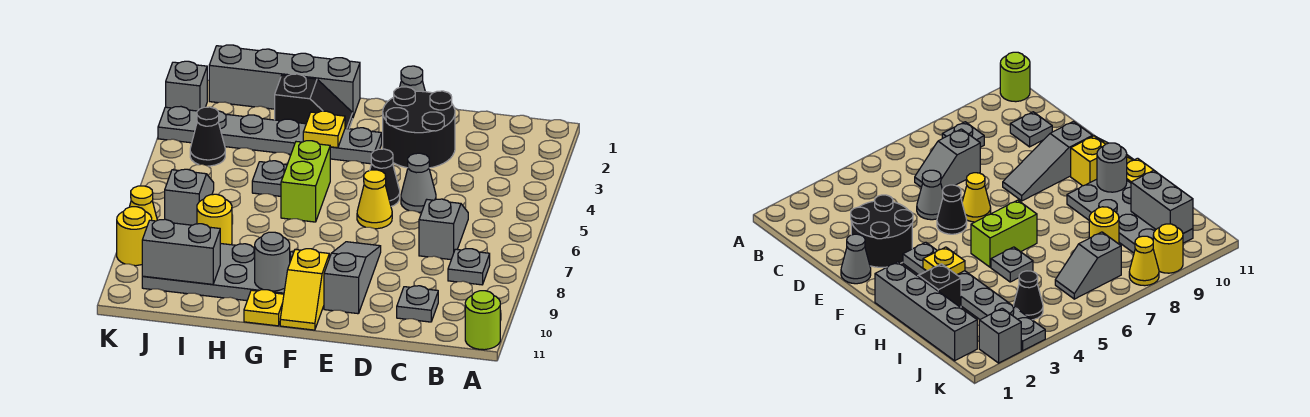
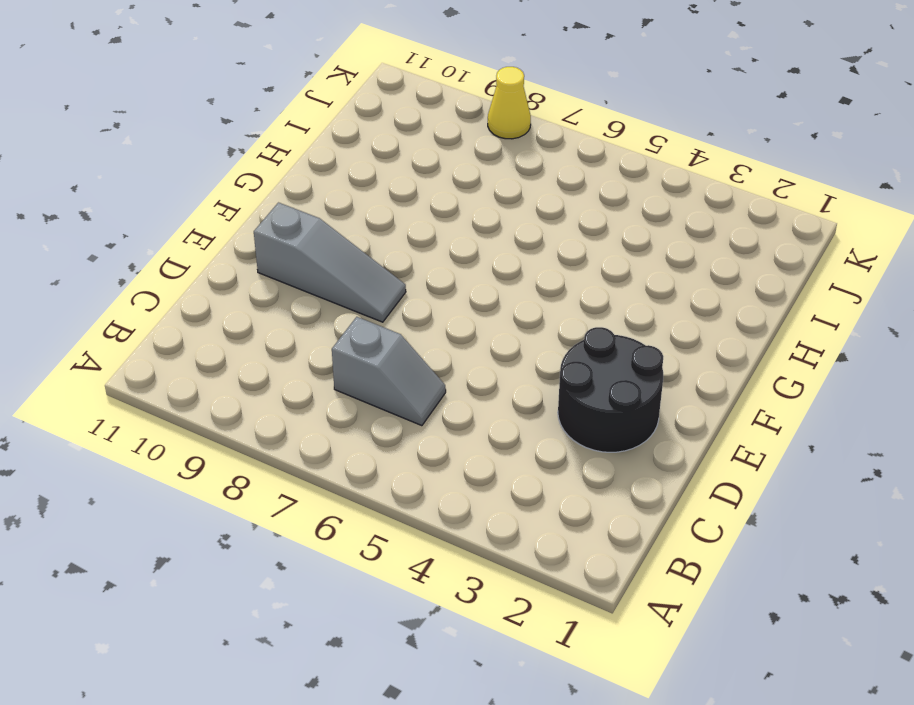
none -> lime 1x1 round brick [465,291,500,350]
none -> grey 1x1 plate [448,249,490,285]
none -> grey 1x1 plate [397,286,438,322]

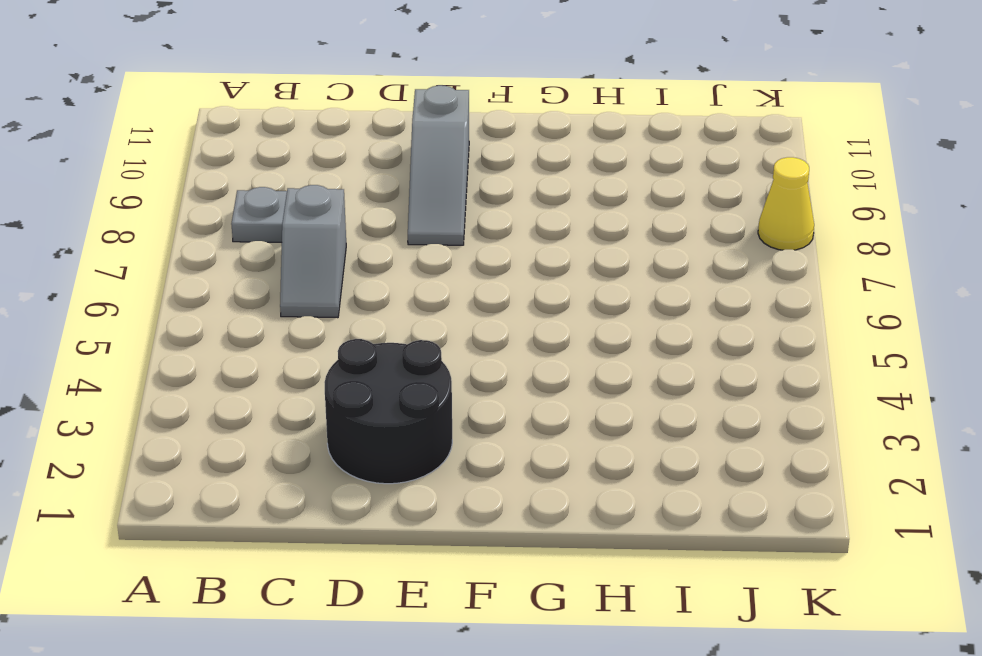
none -> lime 1x1 round brick [465,291,500,350]
none -> grey 1x1 plate [397,286,438,322]
none -> grey 1x1 cone [401,153,436,212]

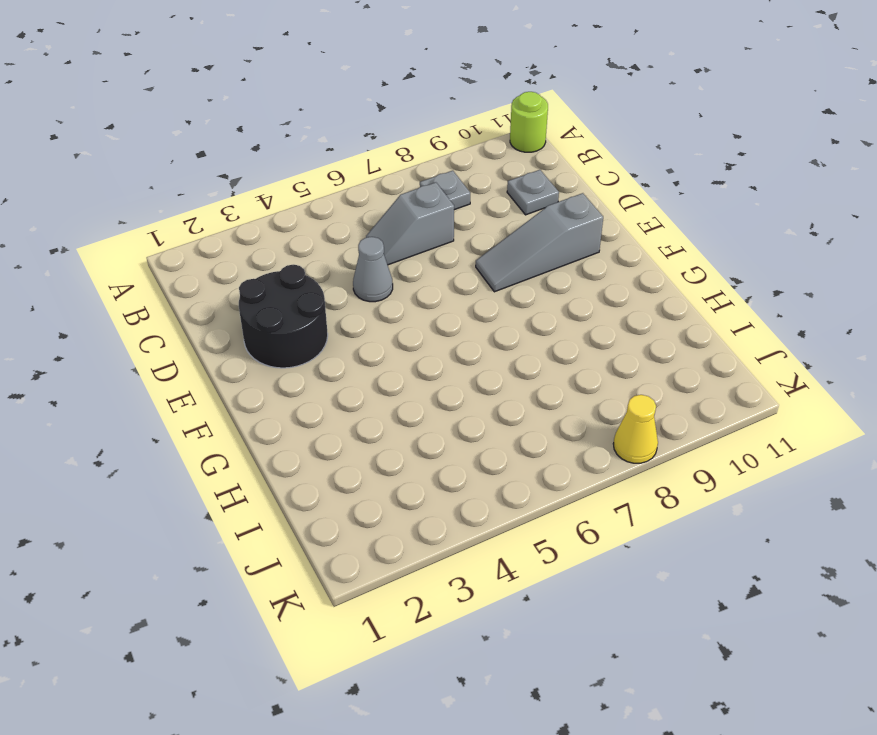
none -> grey 1x1 cone [400,66,425,92]
none -> black 1x1 cone [370,149,400,206]
none -> yellow 1x1 cone [357,170,392,229]

